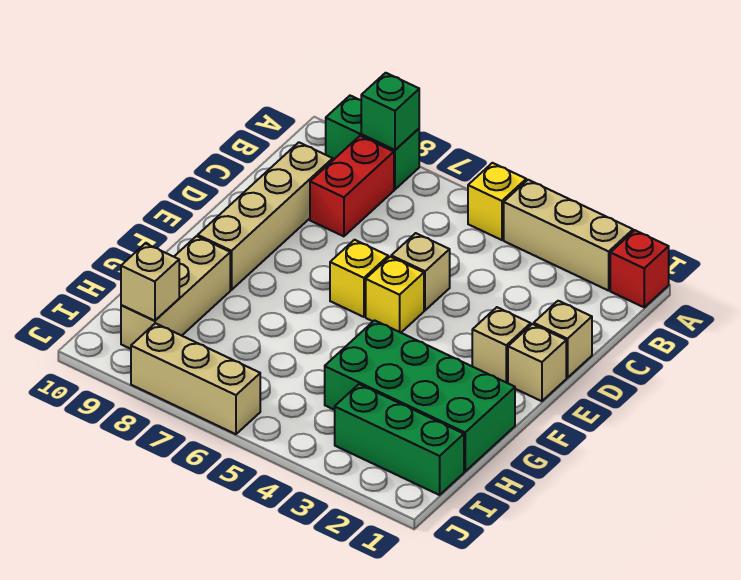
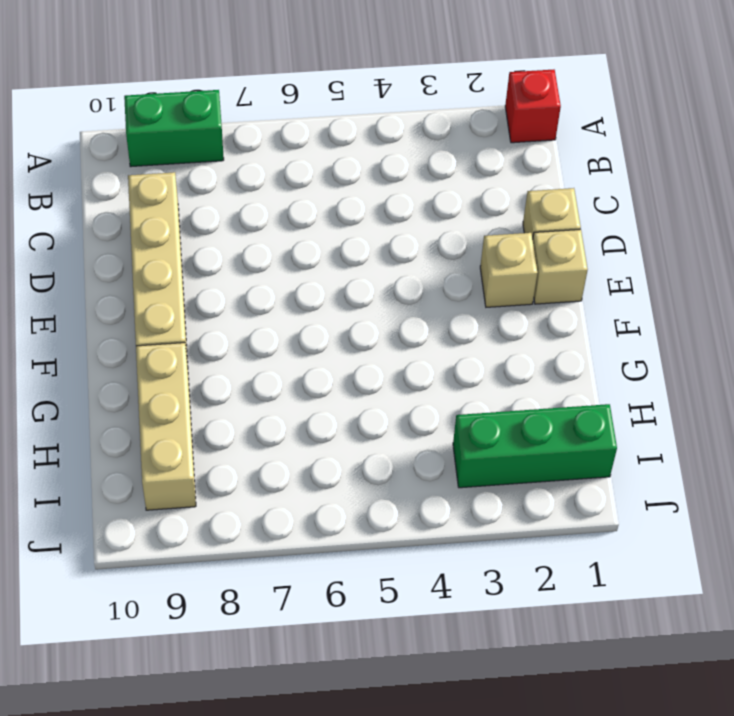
none -> tan 1x3 brick [504,180,633,291]
none -> yellow 1x1 brick [468,163,526,240]
none -> red 1x2 brick [310,136,394,236]

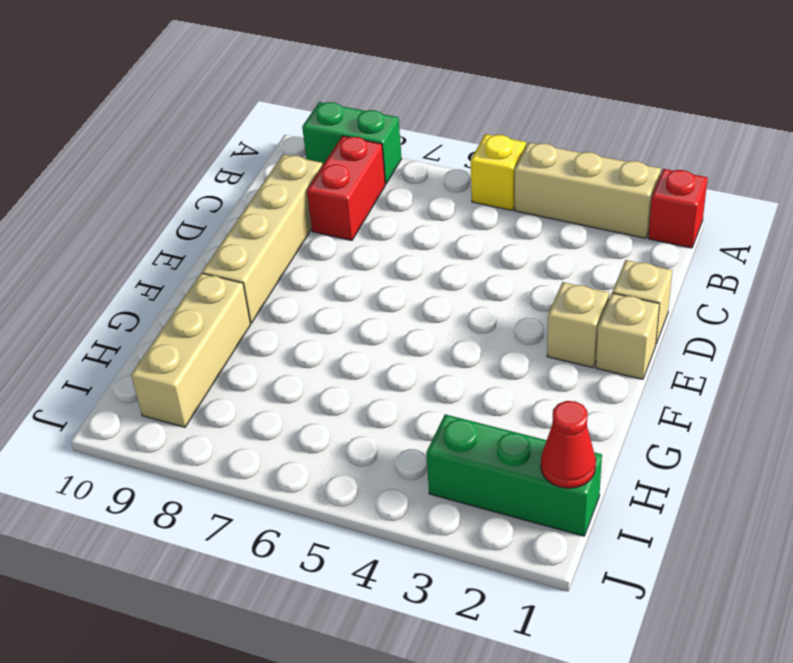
red 1x1 cone [541,401,596,488] -> none
none -> tan 1x1 brick [391,233,450,310]
none -> yellow 1x1 brick [366,257,424,333]
none -> yellow 1x1 brick [330,240,388,317]

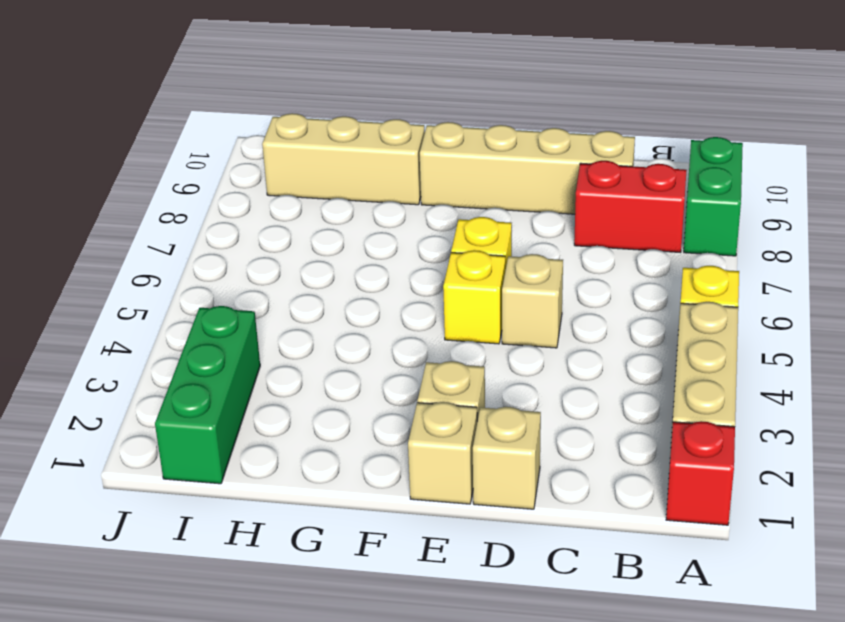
none -> green 2x4 brick [325,320,515,471]
none -> tan 1x3 brick [131,323,260,434]
none -> green 1x1 brick [361,73,419,150]

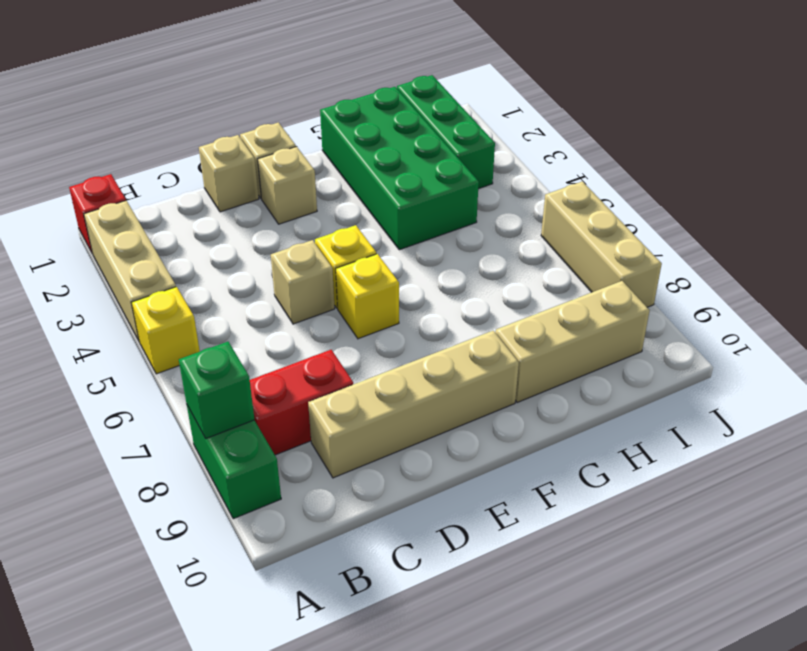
none -> tan 1x1 brick [121,243,179,321]

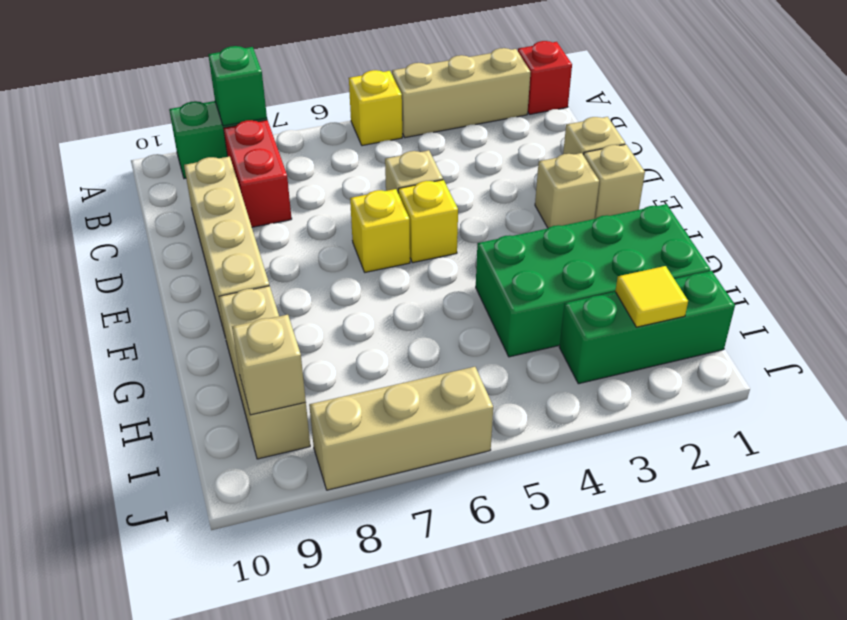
yellow 1x1 tile [615,266,688,327] -> none

